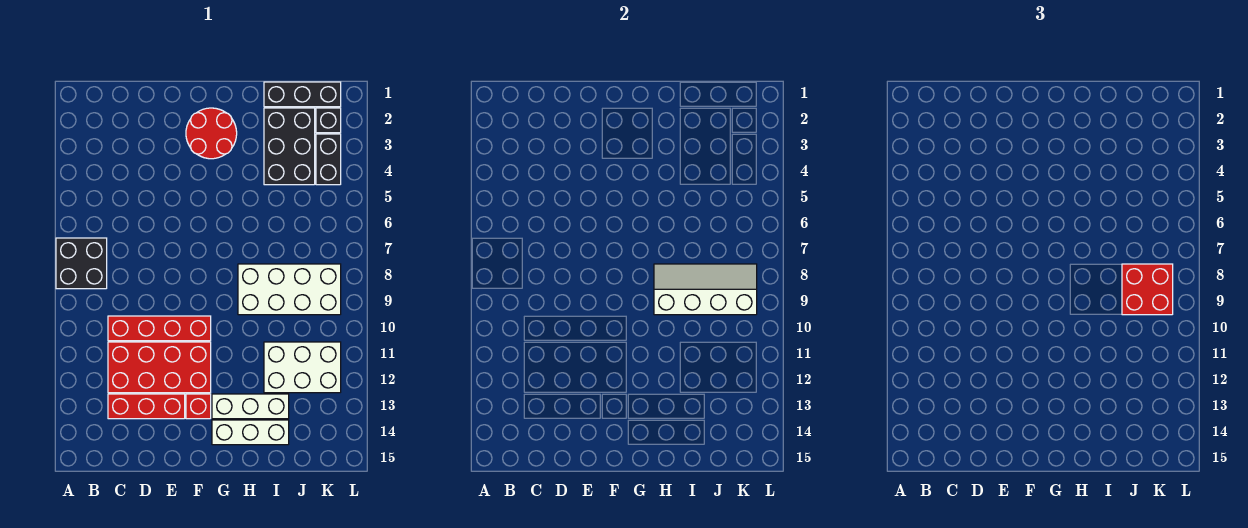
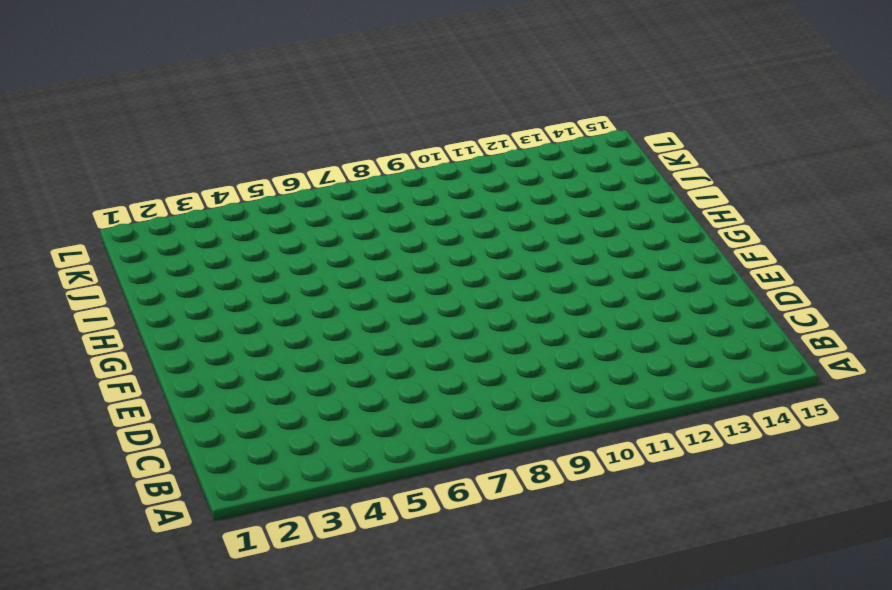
none -> black 2x2 brick [56,238,107,289]
none -> red 1x4 brick [108,316,211,341]
none -> red 2x4 brick [108,342,211,393]

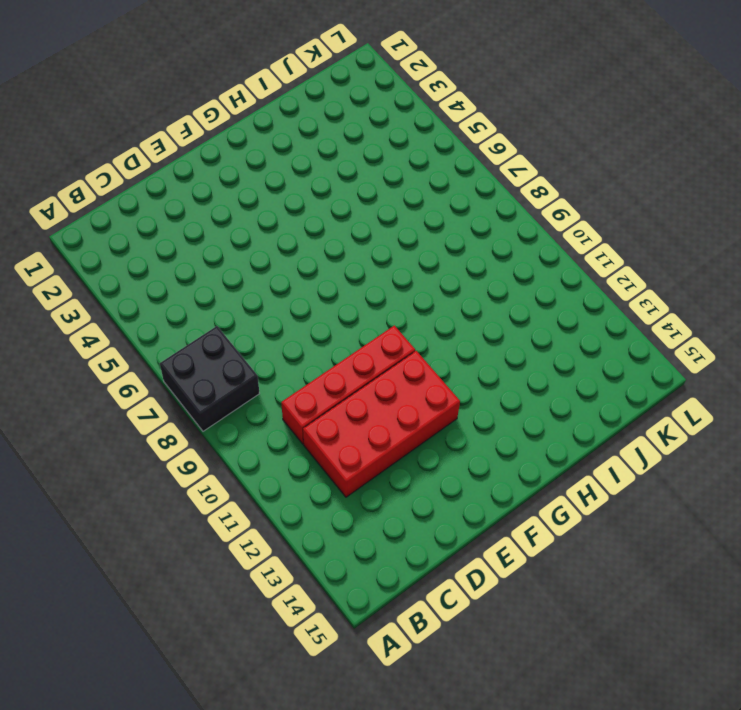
none -> red 1x3 brick [108,394,185,419]
none -> red 2x2 round brick [186,108,237,159]
none -> red 1x1 brick [186,394,211,419]

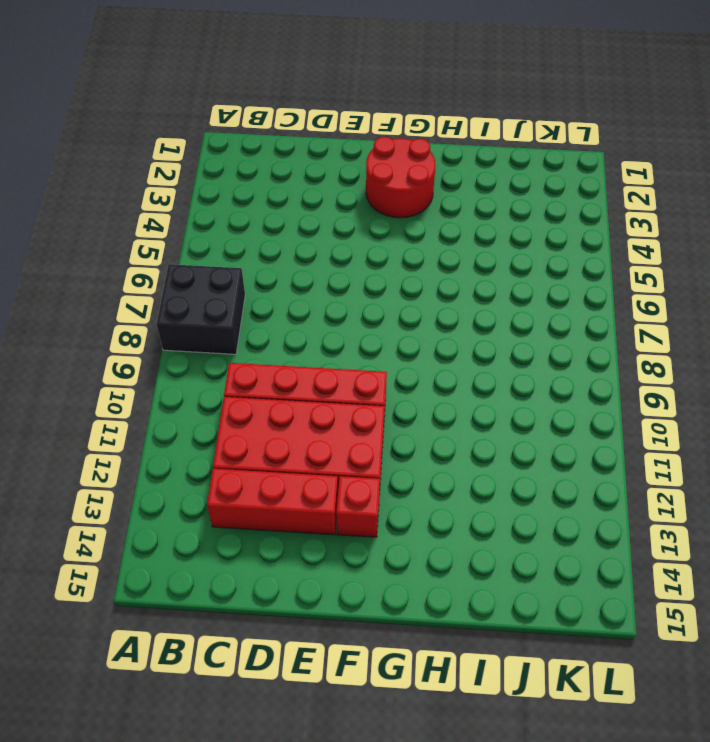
none -> white 1x3 brick [212,394,289,419]
none -> white 1x3 brick [212,420,289,445]
none -> white 2x4 brick [238,264,341,315]

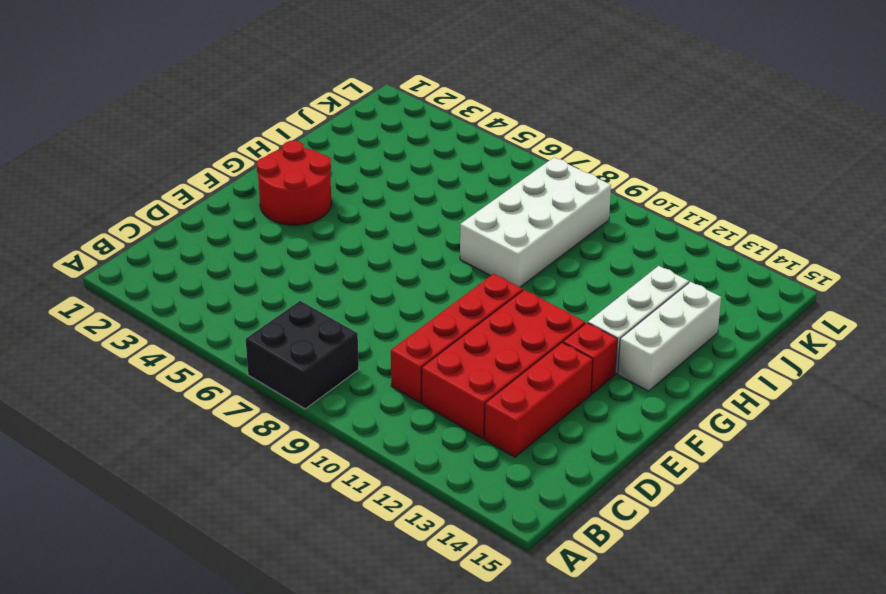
none -> black 1x3 brick [264,82,341,107]
none -> black 2x3 brick [264,108,315,185]
none -> white 2x3 brick [264,342,341,393]

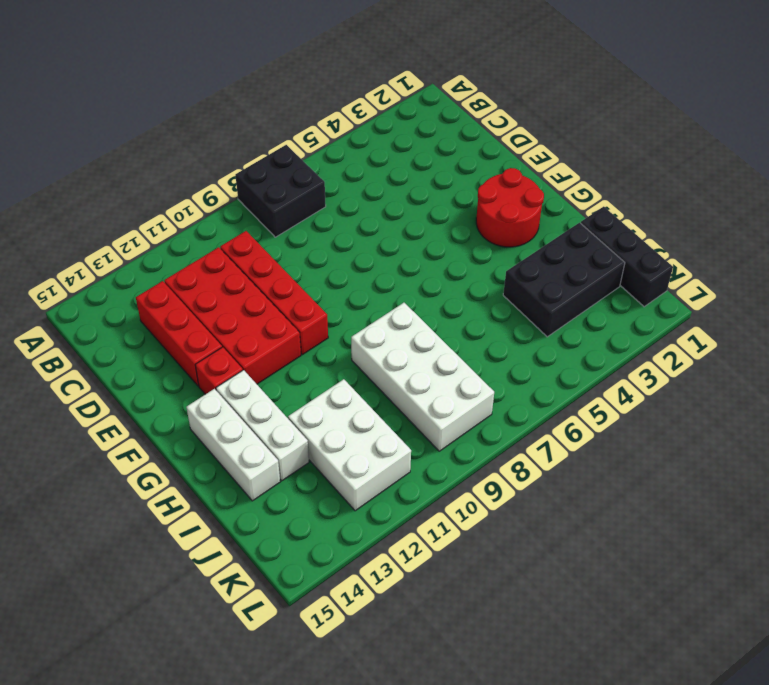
none -> black 1x1 brick [316,108,341,133]
none -> black 1x2 brick [316,134,341,185]
none -> white 2x4 slope [654,264,757,315]

